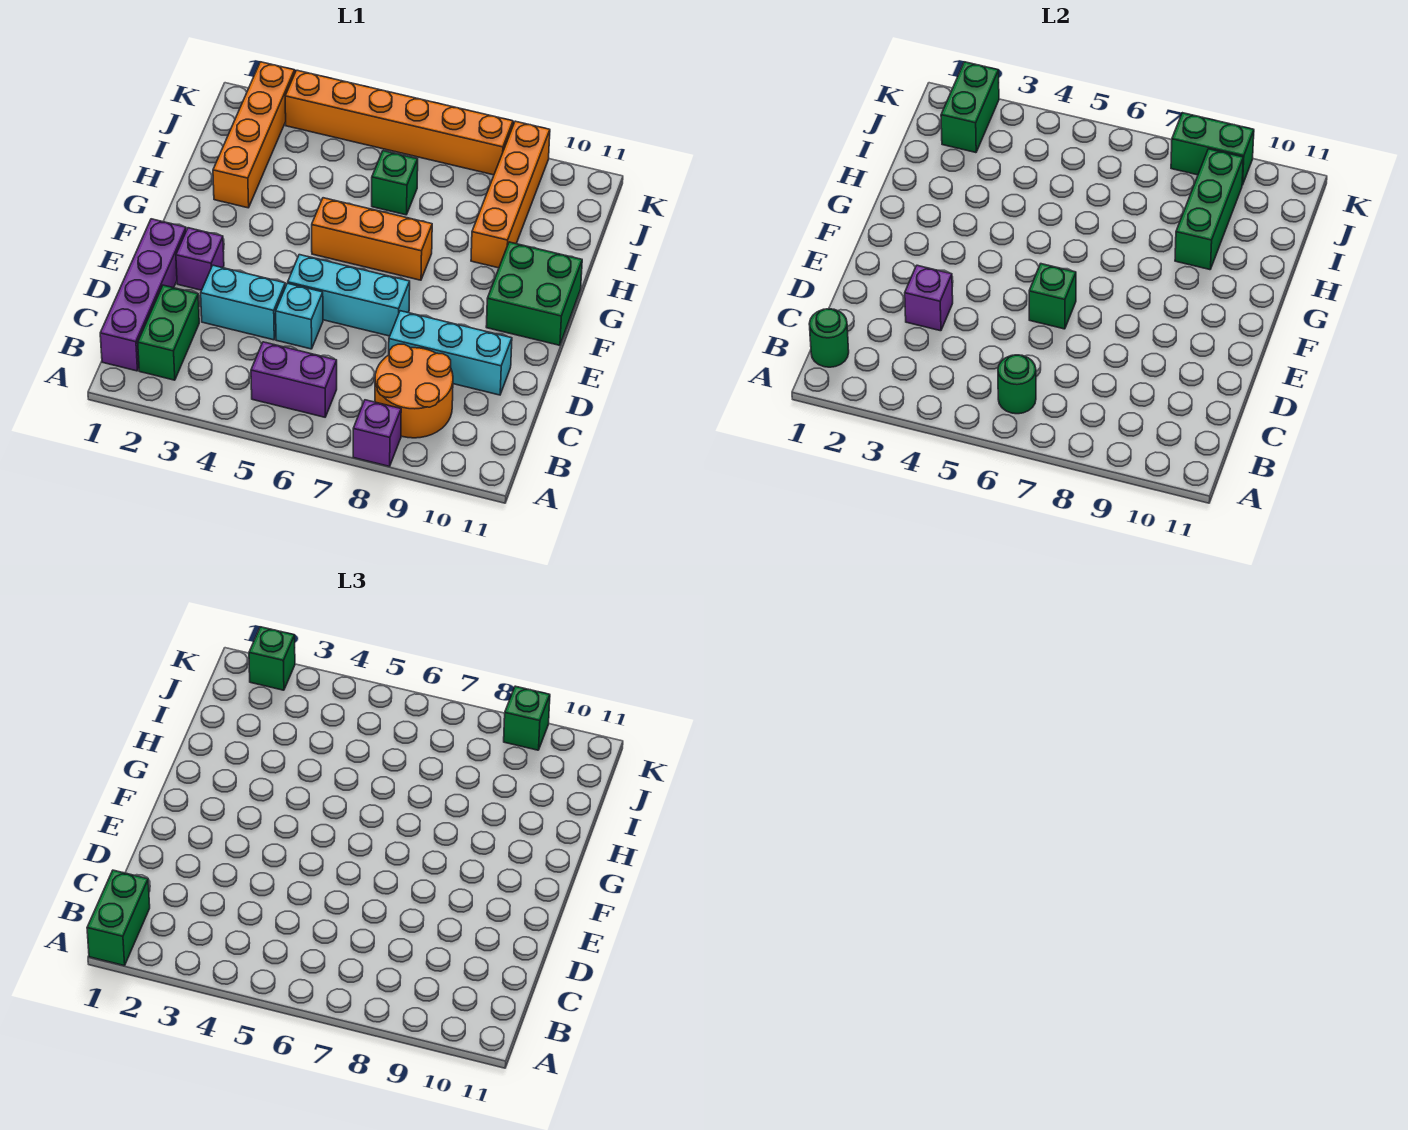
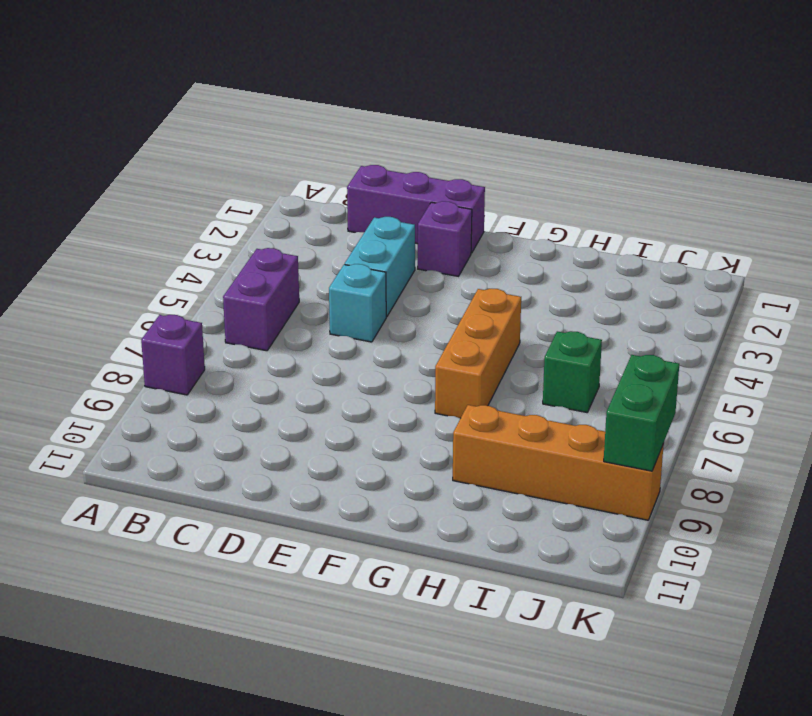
purple 1x3 brick [347,165,485,253] -> purple 1x4 brick [100,219,186,371]
none -> green 1x2 brick [138,285,199,380]
none -> orange 2x2 round brick [375,344,453,438]
none -> cyan 1x3 brick [389,311,512,395]

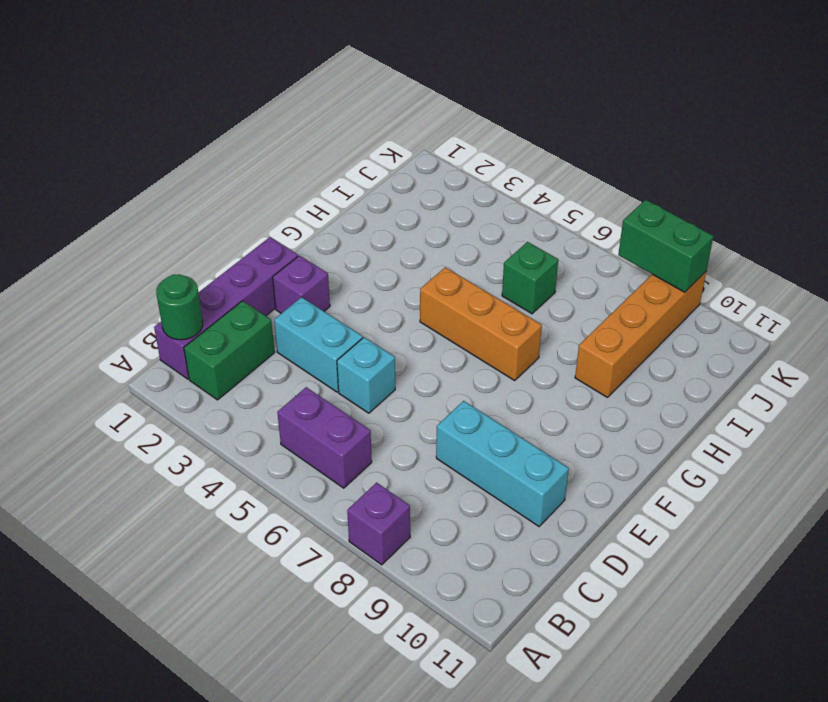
none -> orange 2x2 round brick [375,344,453,438]
none -> cyan 1x3 brick [288,255,410,336]
none -> green 2x2 brick [486,242,582,345]

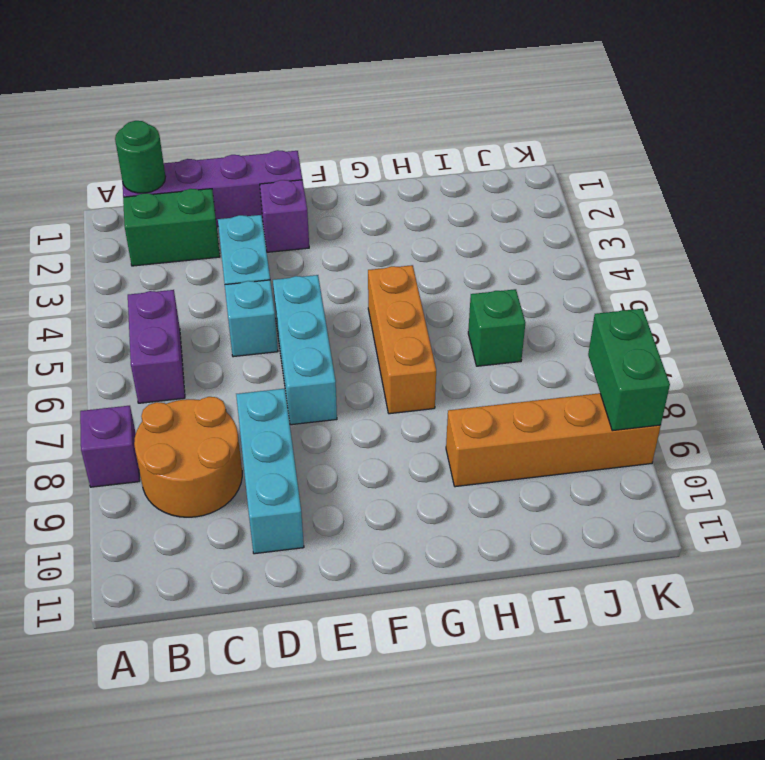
none -> green 2x2 brick [486,242,582,345]
none -> orange 1x4 brick [213,62,295,208]
none -> orange 1x6 brick [285,70,513,175]

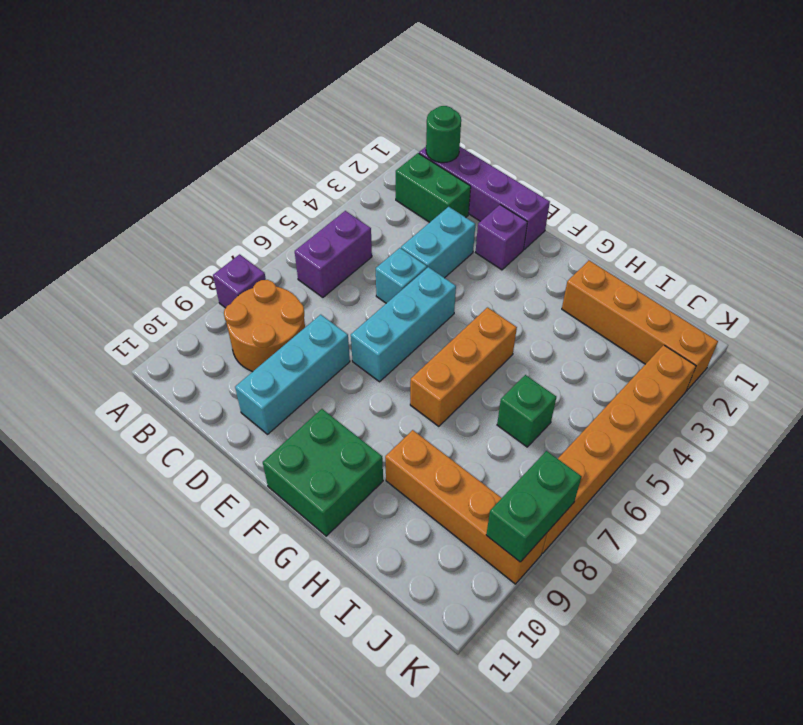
none -> green 1x1 round brick [998,355,1036,414]
none -> purple 1x1 brick [905,265,953,331]
none -> green 1x1 brick [1029,264,1076,329]

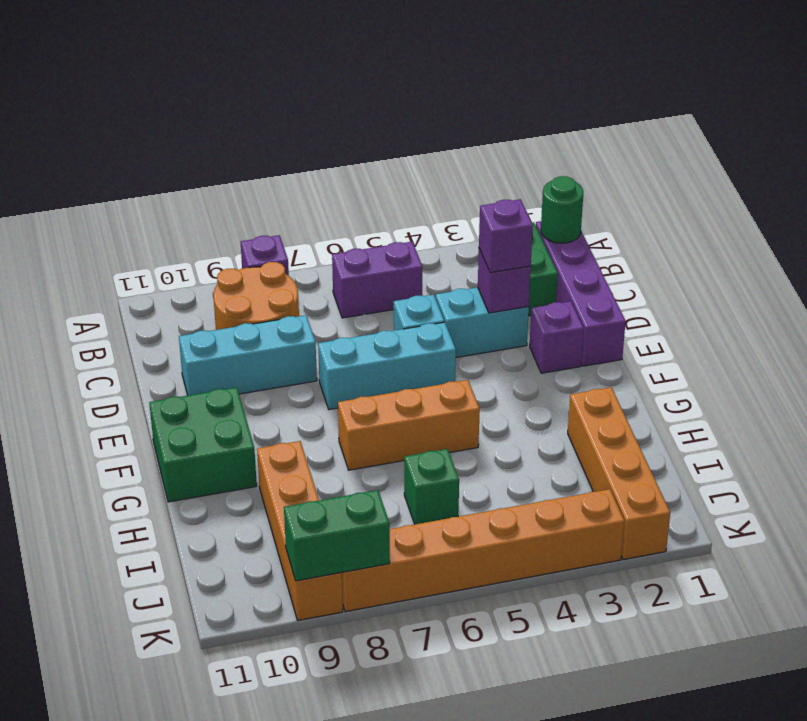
purple 1x1 brick [479,199,533,273] -> none
none -> green 1x1 round brick [998,355,1036,414]
none -> green 1x1 brick [1029,264,1076,329]
none -> green 1x3 brick [1175,149,1243,270]

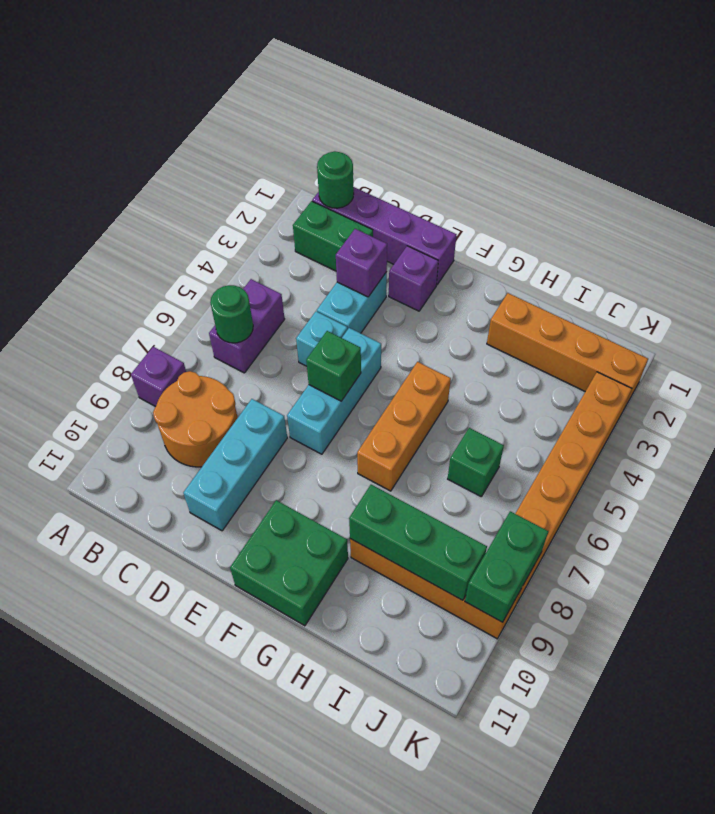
none -> green 1x2 brick [941,62,999,153]
none -> green 1x2 brick [87,870,150,966]
none -> green 1x1 brick [249,627,295,690]

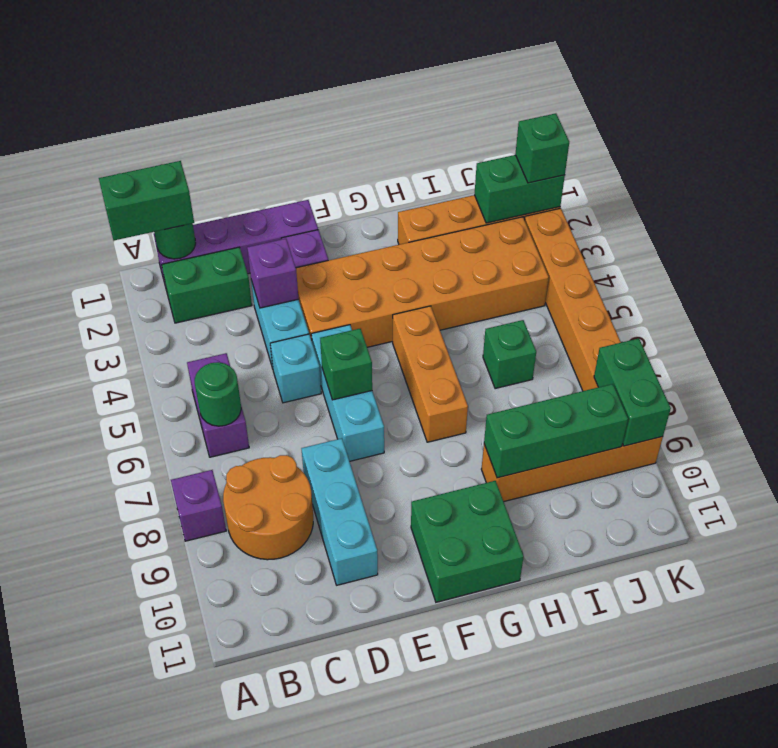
orange 2x6 brick [296,217,549,347] -> none
none -> green 1x1 brick [504,686,550,750]

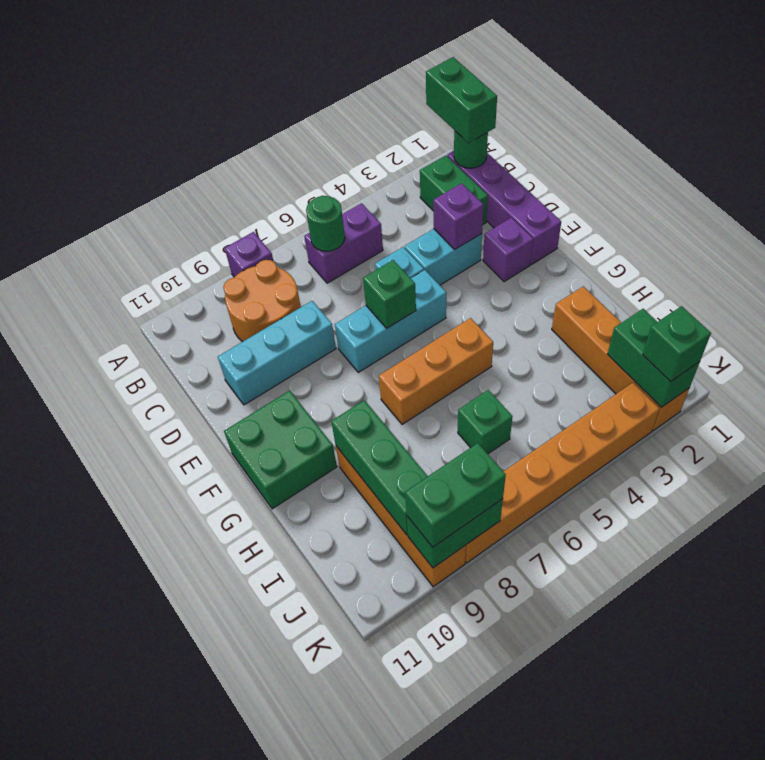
green 1x2 brick [405,443,506,547] -> green 1x1 brick [504,686,550,750]

